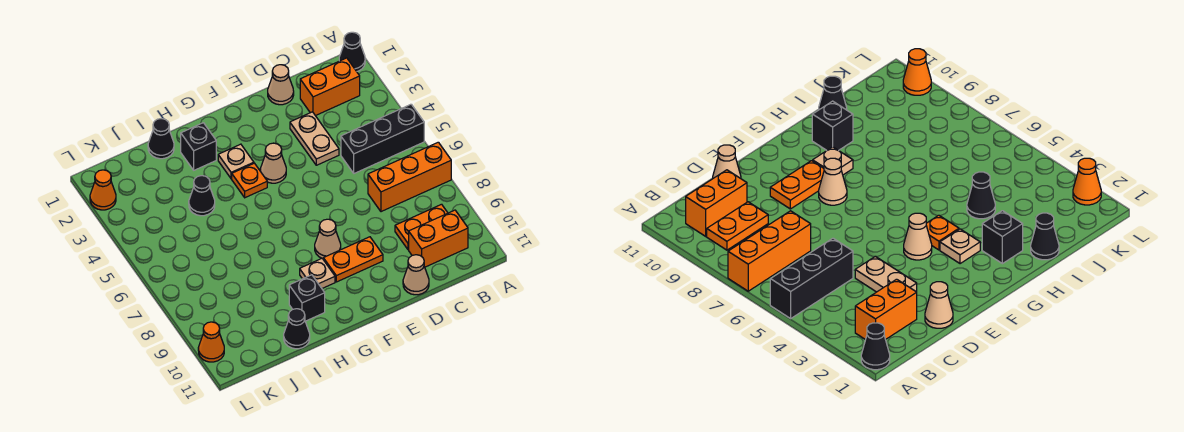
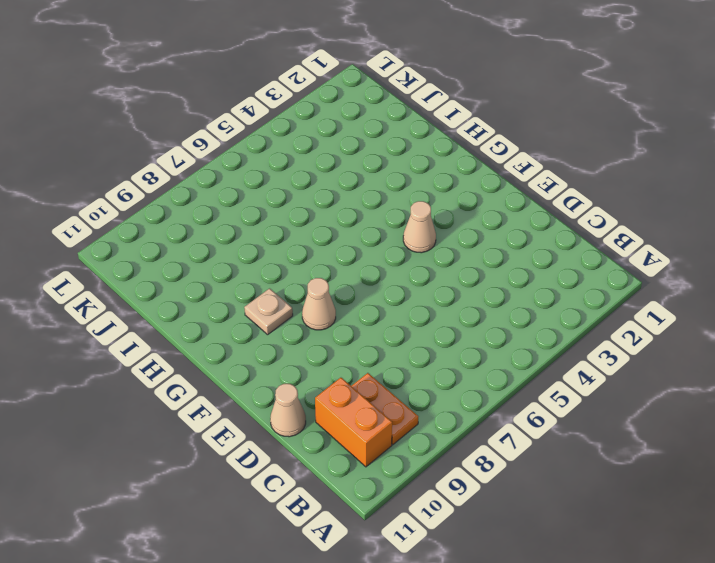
none -> black 1x1 cone [339,32,365,71]
none -> black 1x3 brick [341,104,424,173]
none -> orange 1x3 brick [368,142,451,212]

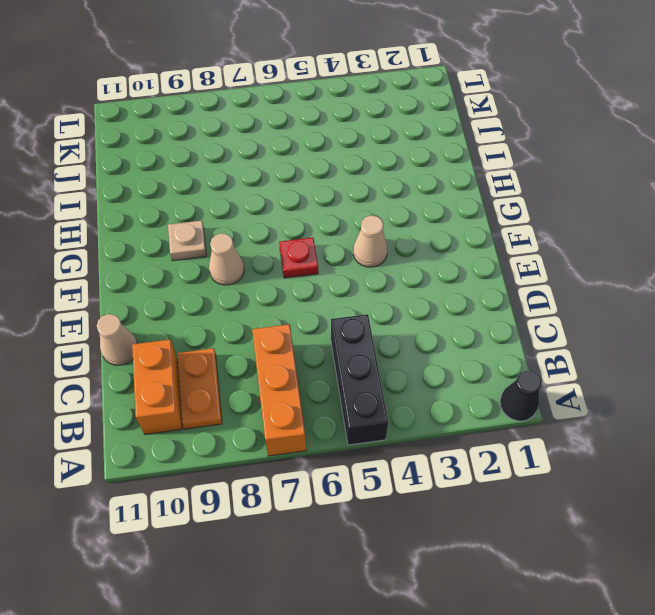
red 1x1 plate [279,237,318,278] -> none
none -> orange 1x2 brick [300,58,360,116]
none -> tan 1x1 cone [268,65,294,105]
none -> tan 1x2 plate [290,112,339,165]

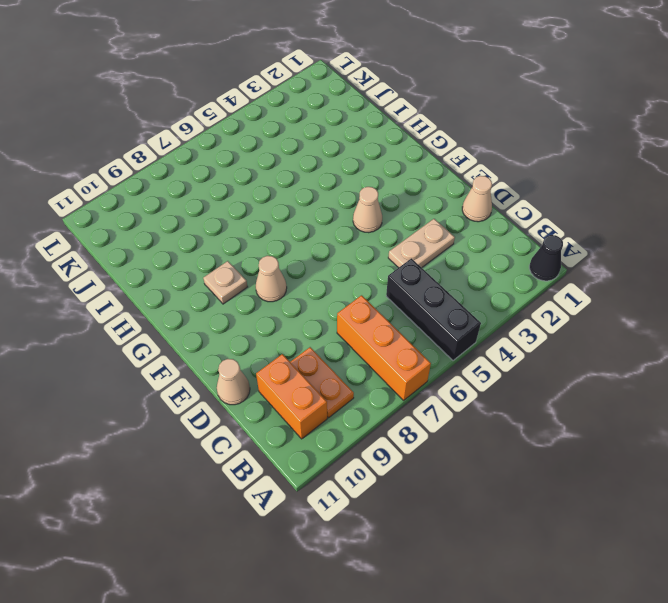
none -> orange 1x2 brick [300,58,360,116]
none -> orange 1x2 plate [323,237,383,282]
none -> tan 1x1 plate [218,144,254,179]

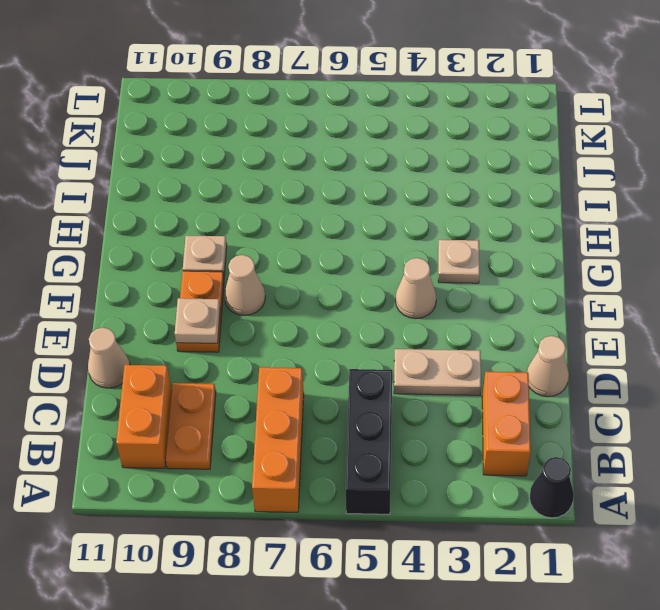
tan 1x1 plate [175,298,220,343] -> none
none -> orange 1x1 plate [232,163,267,198]
none -> black 1x1 brick [181,123,216,170]
none -> black 1x1 brick [289,275,325,321]

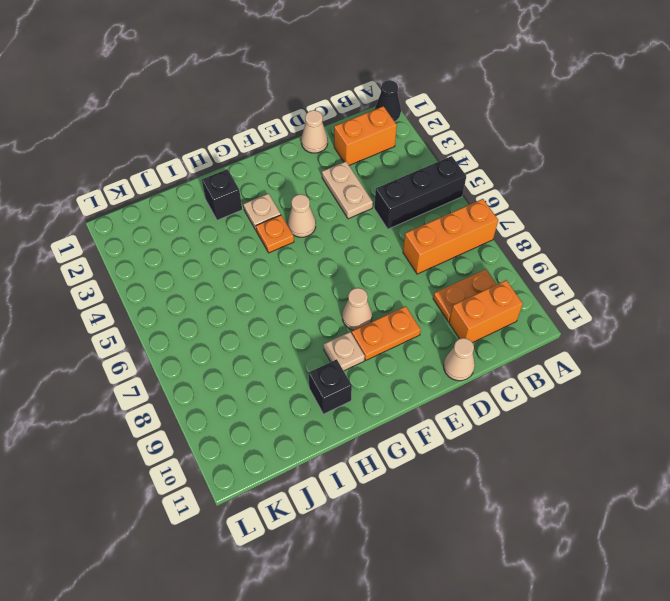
none -> black 1x1 cone [148,119,174,159]
none -> black 1x1 cone [189,176,215,216]
none -> black 1x1 cone [284,309,310,349]

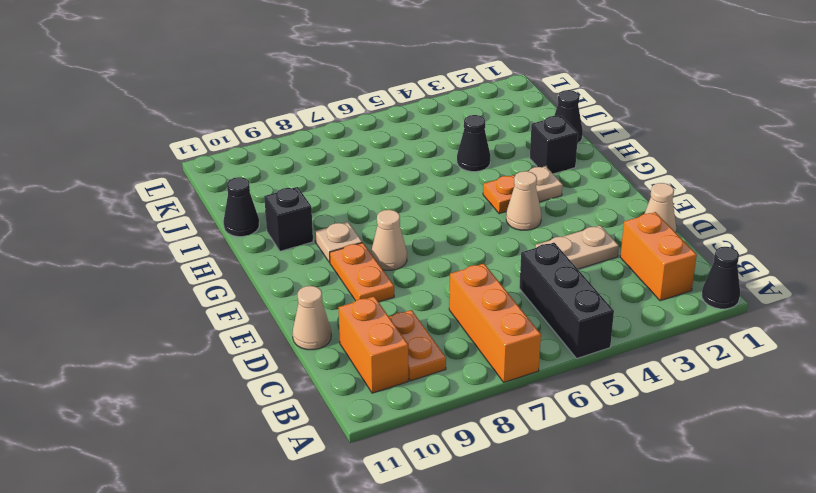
none -> orange 1x1 cone [90,170,116,210]
none -> orange 1x1 cone [198,322,224,362]

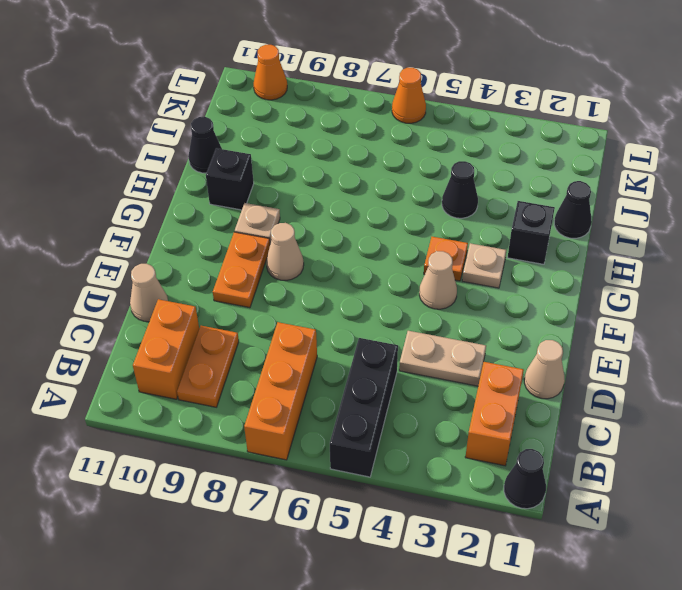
orange 1x1 cone [392,68,426,123] -> orange 1x1 cone moved to [90,170,116,210]

